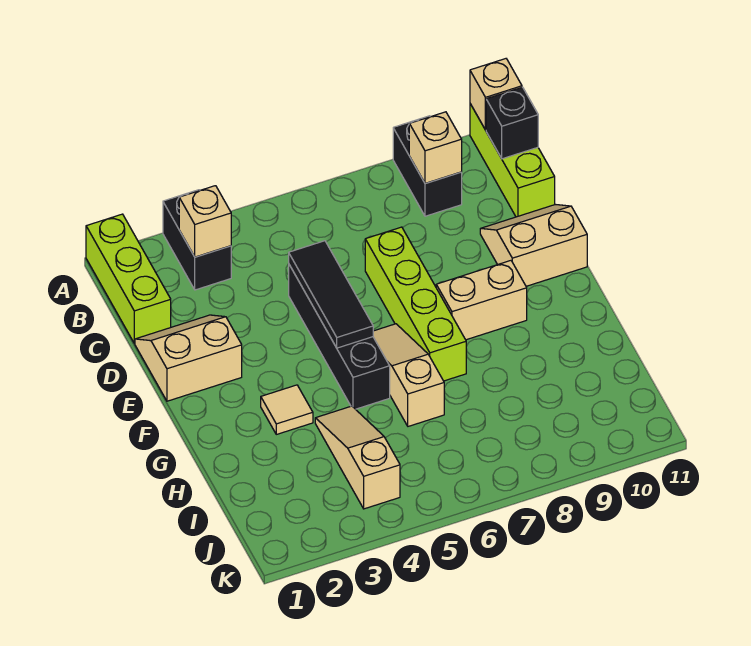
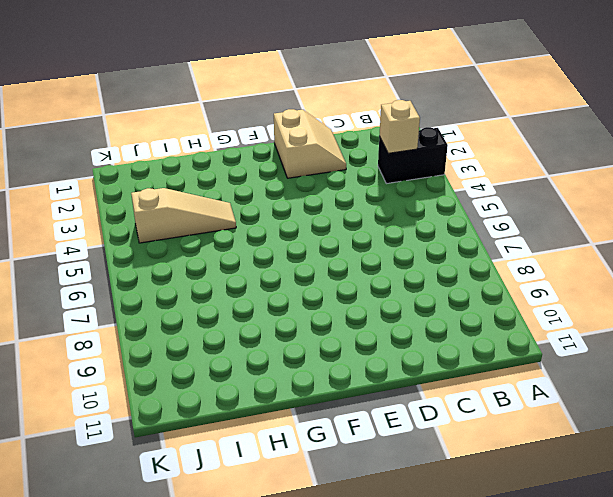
none -> lime 1x3 brick [86,214,171,343]
none -> black 1x2 brick [393,116,462,216]
none -> lime 1x3 brick [470,104,555,217]

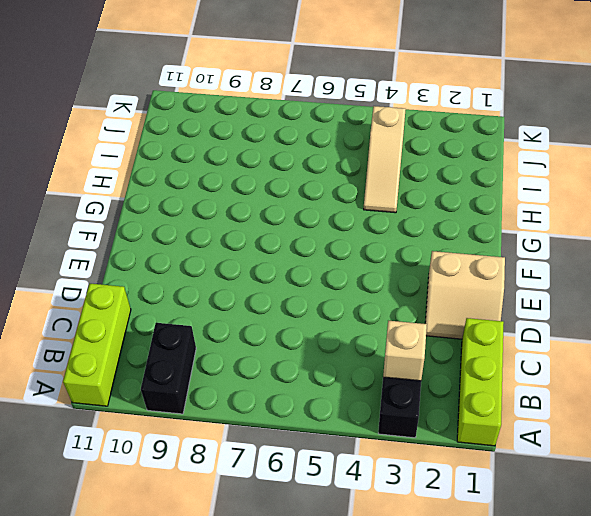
none -> black 1x4 brick [289,265,390,409]
none -> lime 1x4 brick [365,227,466,381]
none -> tan 2x2 slope [480,205,587,286]

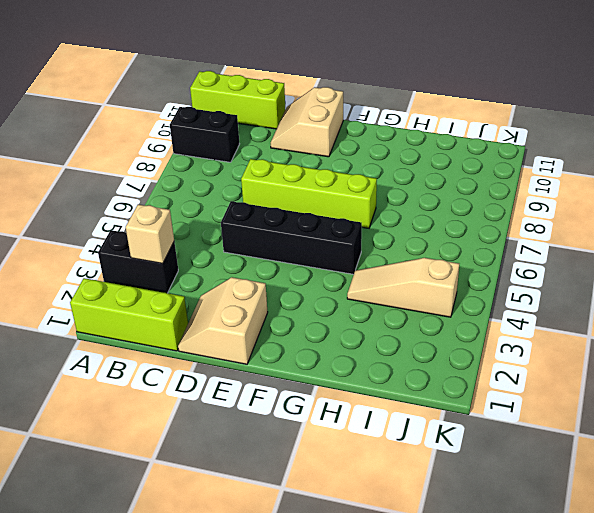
none -> tan 1x3 slope [373,324,444,426]
none -> tan 1x2 brick [436,261,527,340]
none -> tan 1x1 tile [261,385,313,434]

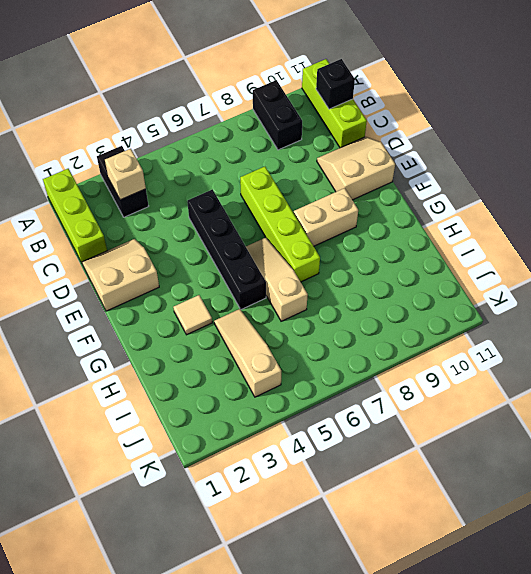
none -> tan 1x1 brick [470,59,522,130]
none -> tan 1x1 brick [409,112,462,183]
none -> black 1x3 tile [289,241,373,348]

